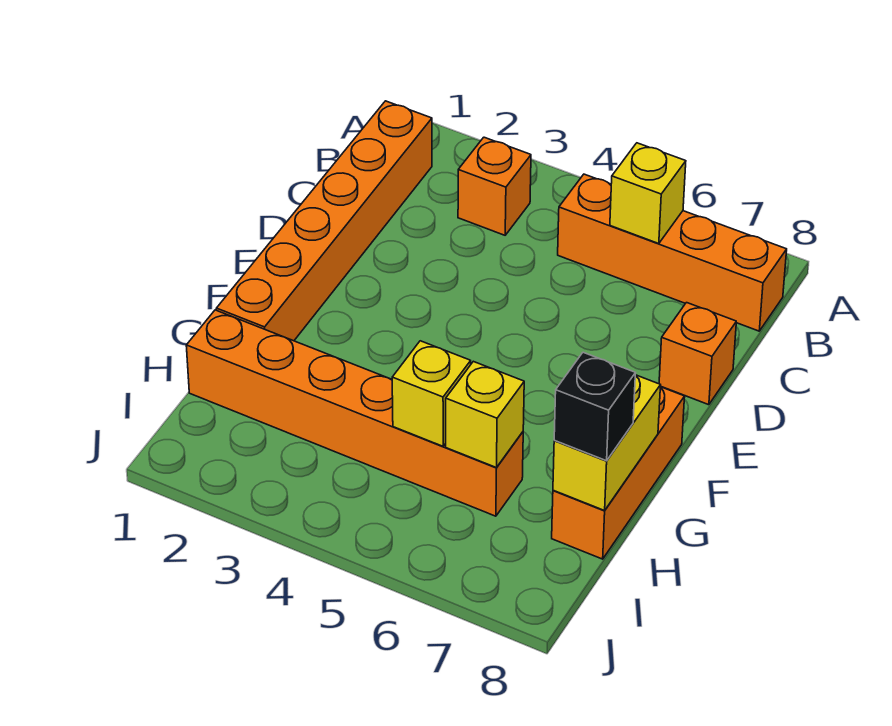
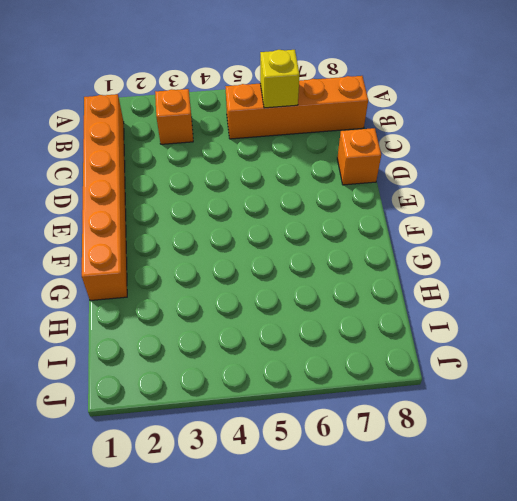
none -> orange 1x3 brick [552,387,685,559]
none -> orange 1x6 brick [186,310,523,516]

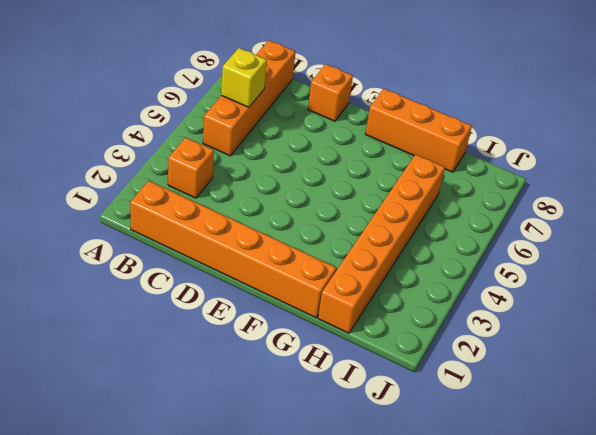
none -> yellow 1x2 brick [553,375,661,511]
none -> yellow 1x1 brick [392,341,471,446]

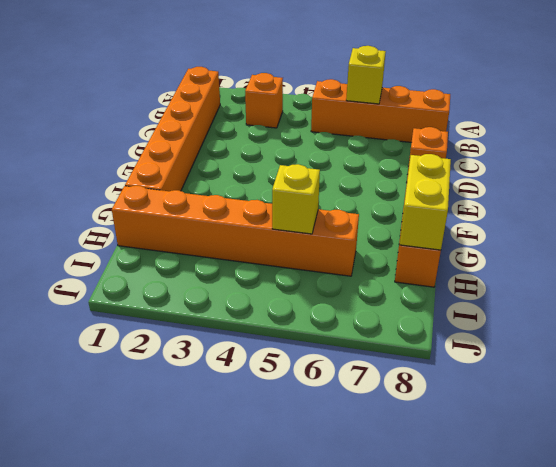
none -> yellow 1x1 brick [446,361,524,468]
none -> black 1x1 brick [554,352,635,461]

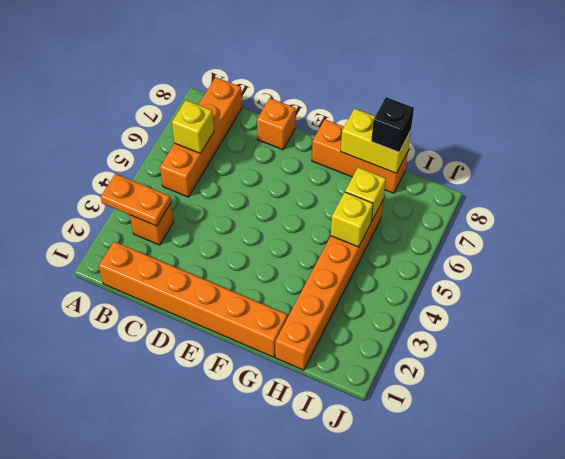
orange 1x2 plate [101,174,171,226] -> none

